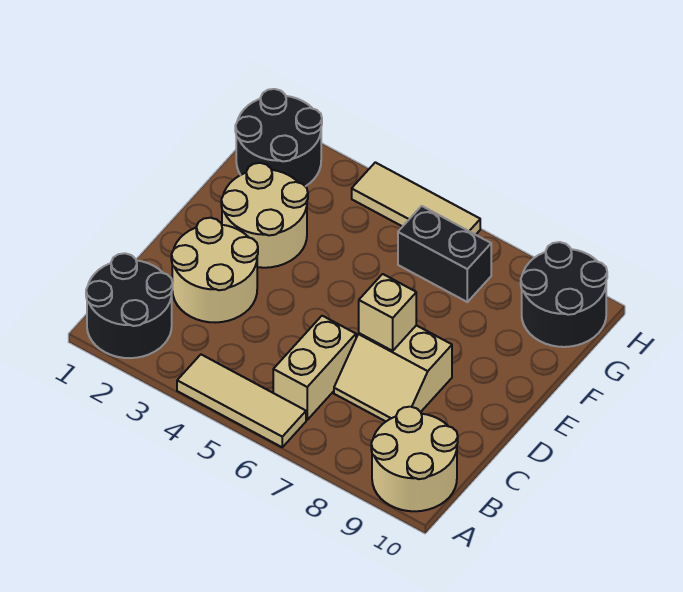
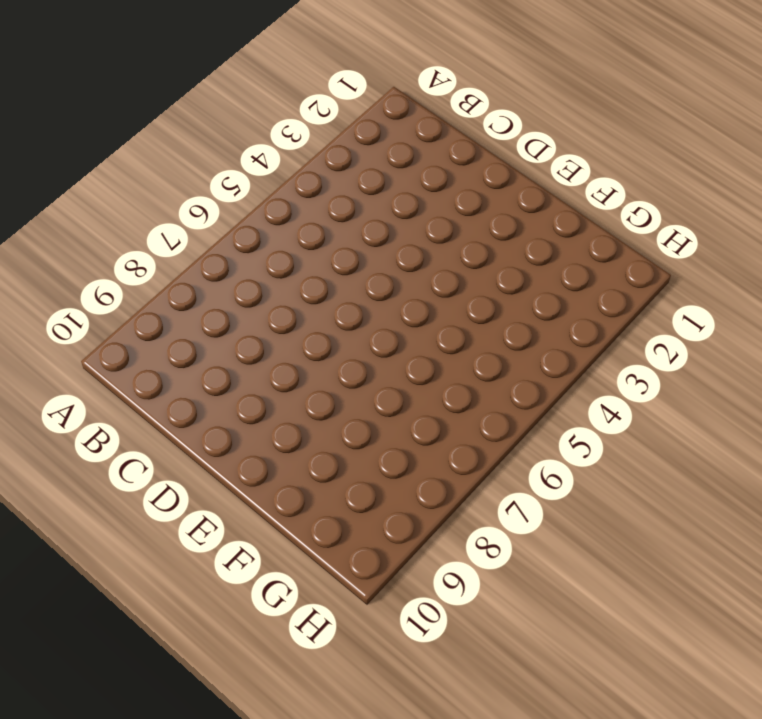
none -> black 2x2 round brick [86,253,173,358]
none -> tan 1x3 tile [177,355,306,447]
none -> tan 2x2 round brick [371,407,458,511]

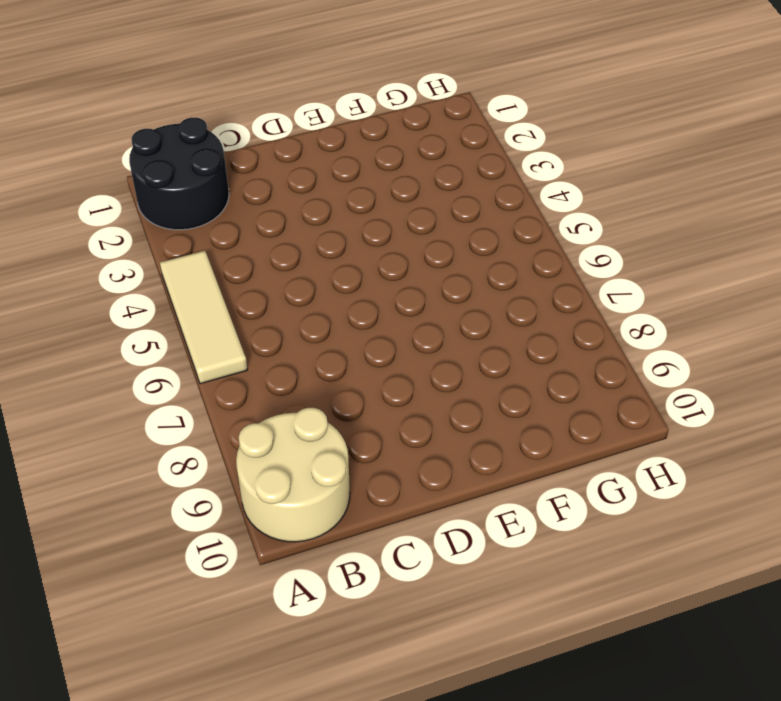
none -> tan 1x2 brick [273,316,356,420]
none -> tan 2x2 round brick [171,218,258,322]
none -> tan 2x2 slope [334,325,452,421]

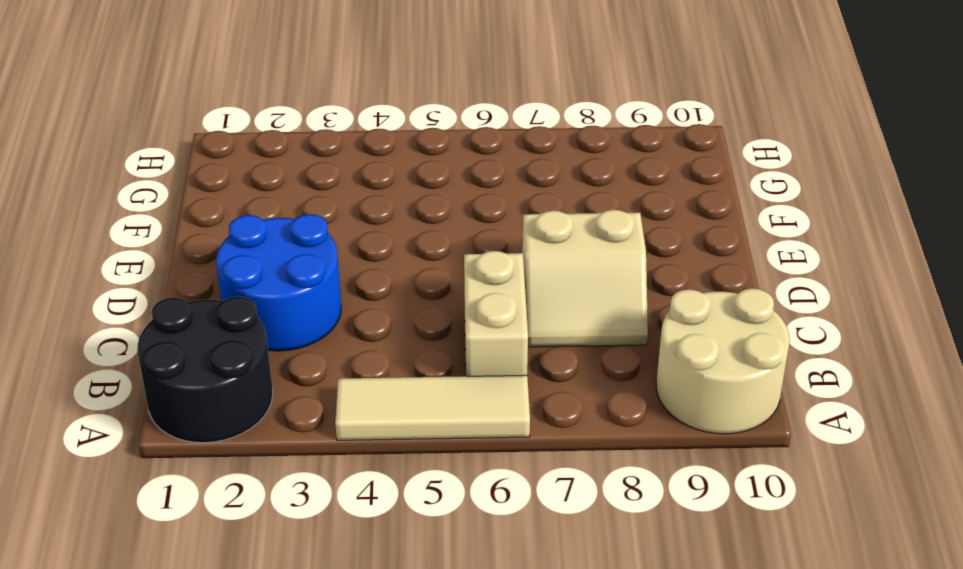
blue 2x2 round brick [216,214,341,351] -> tan 2x2 round brick [171,218,258,322]
none -> tan 2x2 round brick [221,163,308,268]
none -> black 2x2 round brick [235,89,322,186]
none -> black 1x2 brick [398,206,491,302]

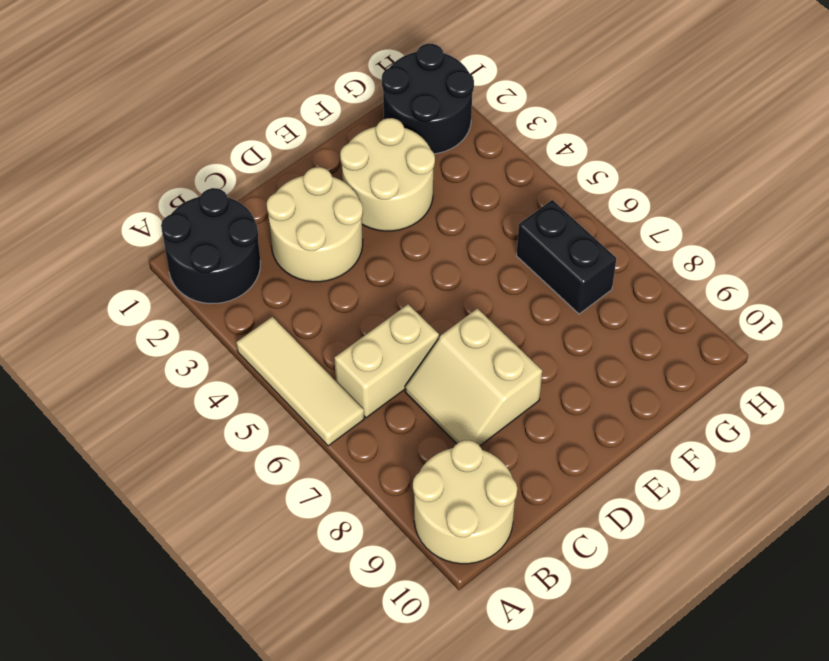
none -> black 2x2 round brick [521,242,607,347]
none -> tan 1x3 tile [352,162,480,235]
none -> tan 1x1 brick [359,274,416,351]

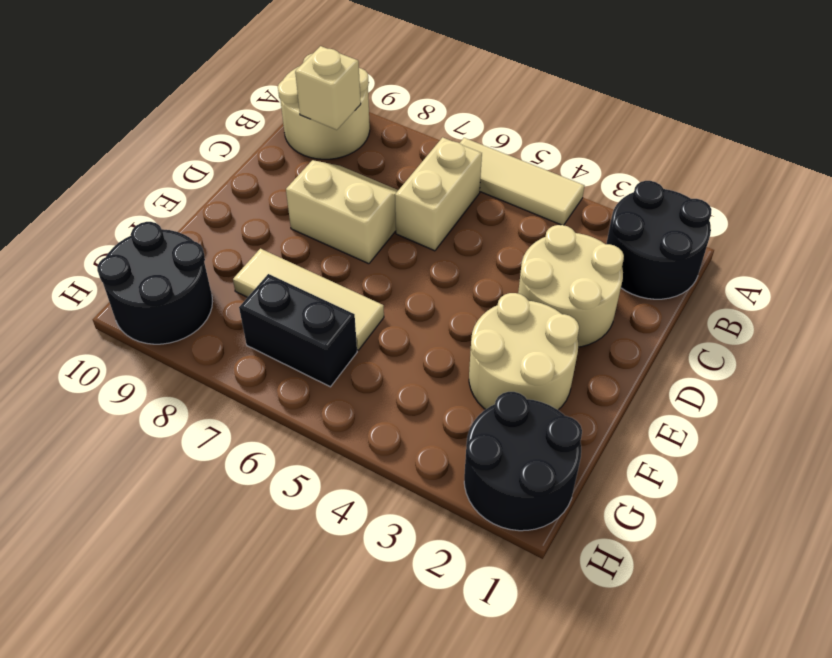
tan 1x1 brick [295,46,361,130] -> tan 1x1 brick moved to [359,274,416,351]
tan 1x3 tile [233,249,384,350] -> tan 1x3 tile moved to [352,162,480,235]

